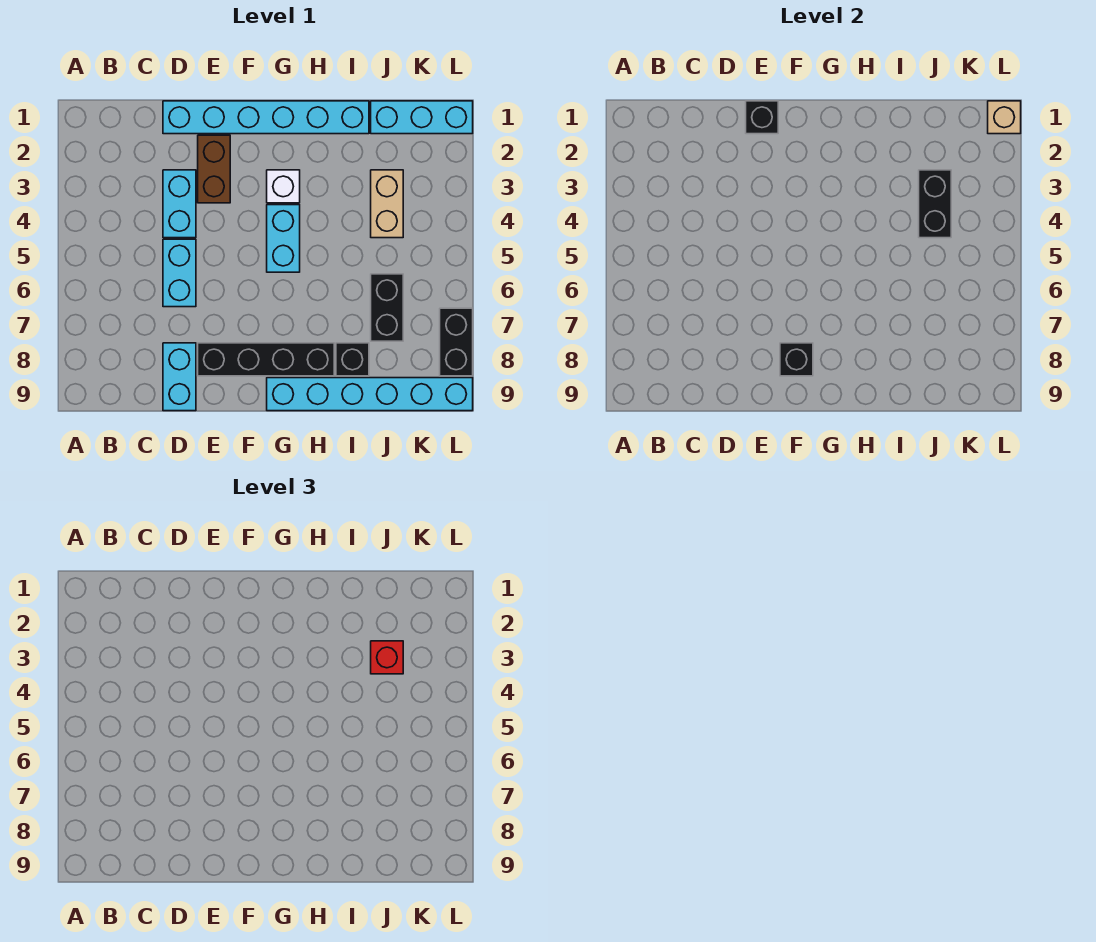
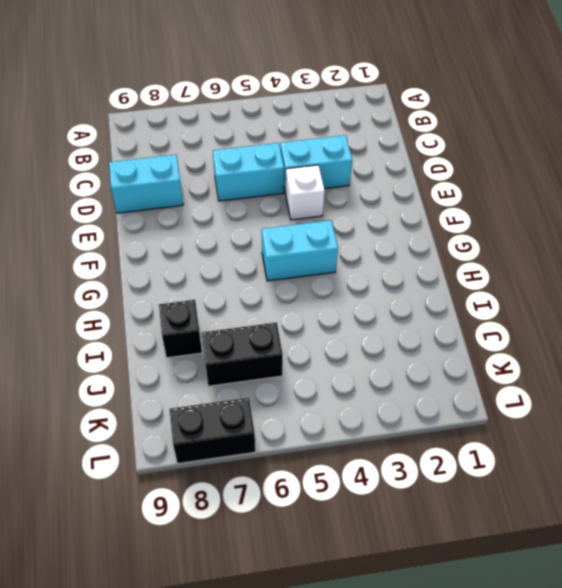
white 1x1 brick [285,165,325,220] -> white 1x1 brick moved to [267,170,300,203]
none -> cyan 1x6 brick [163,101,369,134]
none -> brown 1x2 brick [198,135,230,203]
none -> black 1x4 brick [198,343,334,376]

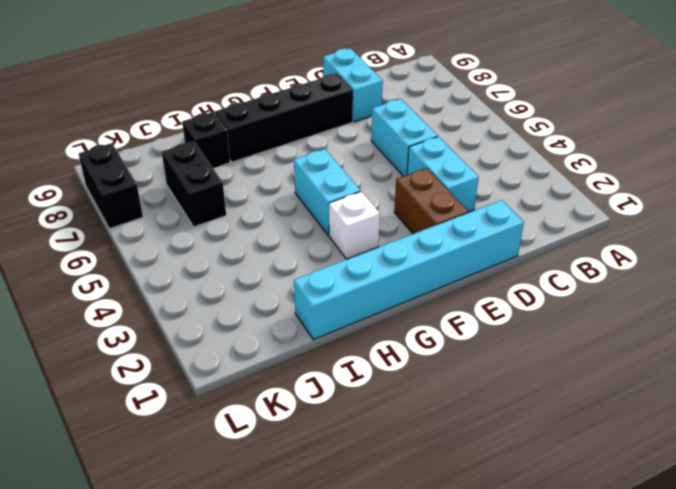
none -> cyan 1x6 brick [267,378,473,411]
none -> cyan 1x3 brick [371,101,473,134]
none -> tan 1x2 brick [371,170,403,238]

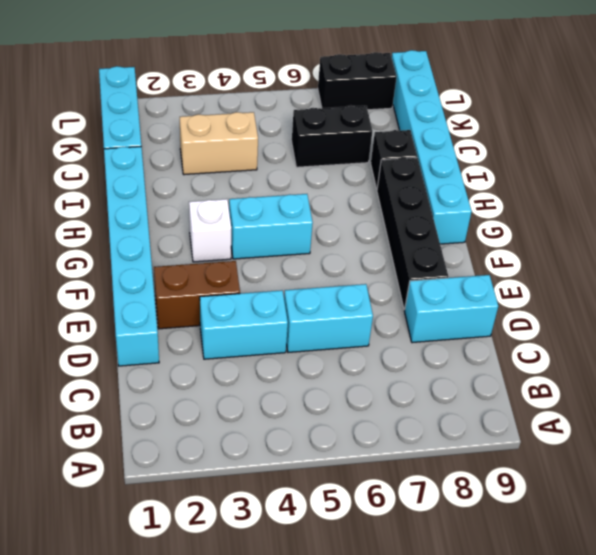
none -> black 1x1 brick [746,101,778,134]
none -> black 1x1 brick [780,343,813,376]
none -> black 1x2 brick [919,170,951,238]

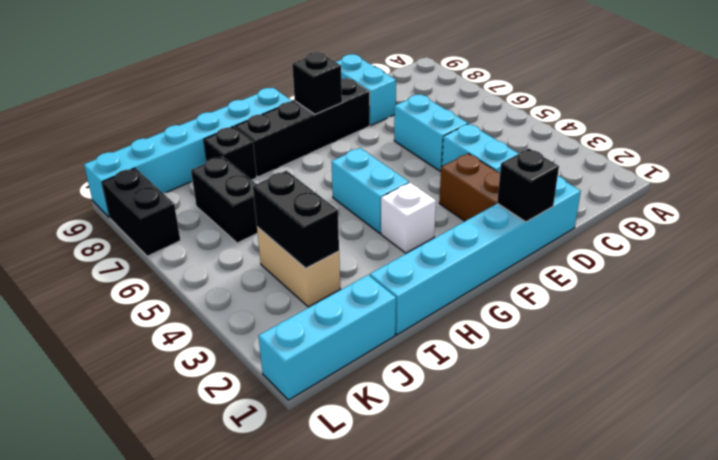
none -> tan 1x1 brick [988,101,1021,134]
none -> red 1x1 brick [371,641,403,674]

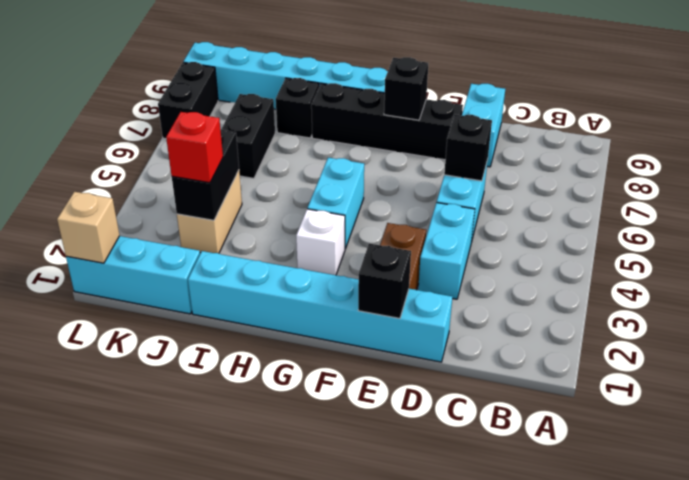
black 1x1 brick [444,114,492,181] -> none

